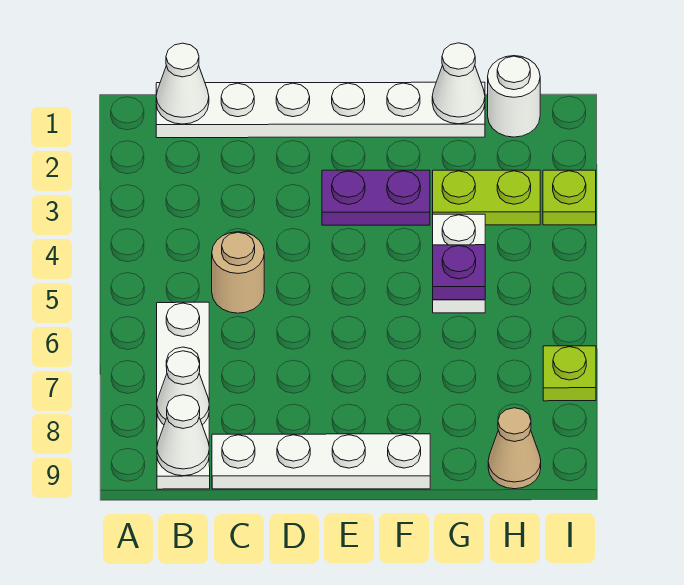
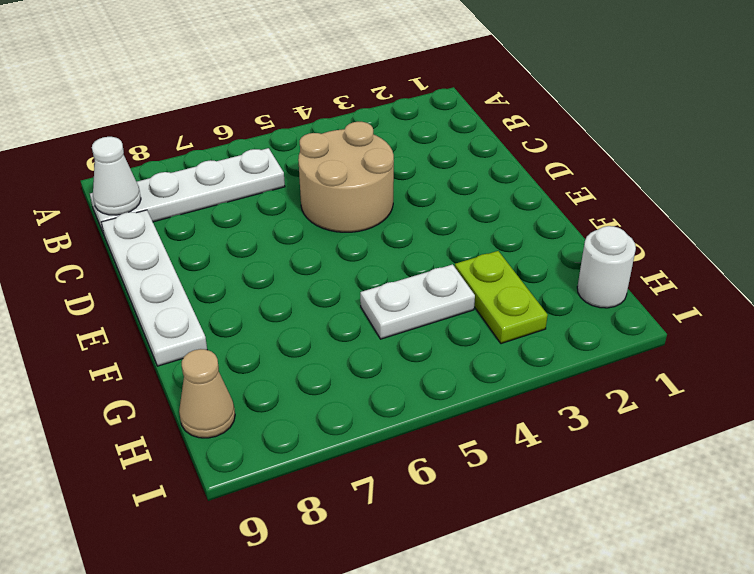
tan 2x2 round brick [298,122,394,232] -> tan 1x1 round brick [212,232,264,313]
none -> white 1x6 plate [156,82,485,138]
none -> purple 1x2 plate [322,170,430,225]
none -> lime 1x1 plate [543,170,596,225]

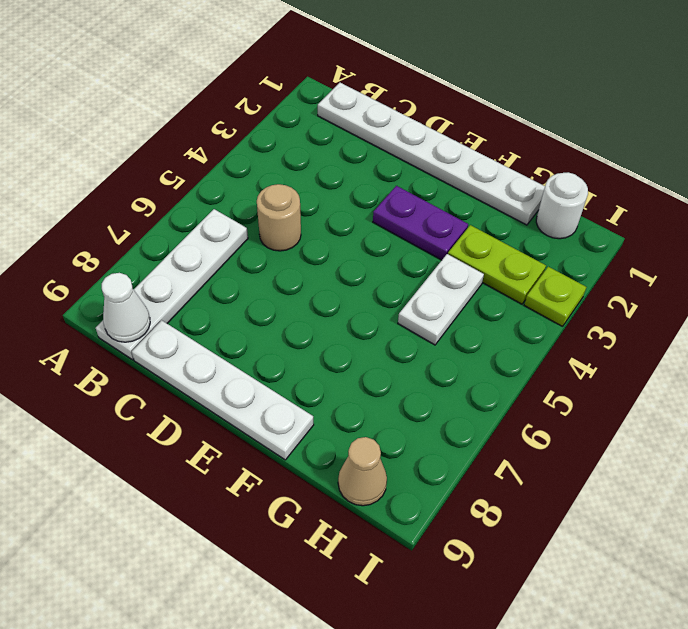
none -> lime 1x1 plate [543,346,596,401]
none -> white 1x1 cone [156,43,209,124]
none -> white 1x1 cone [157,351,209,425]

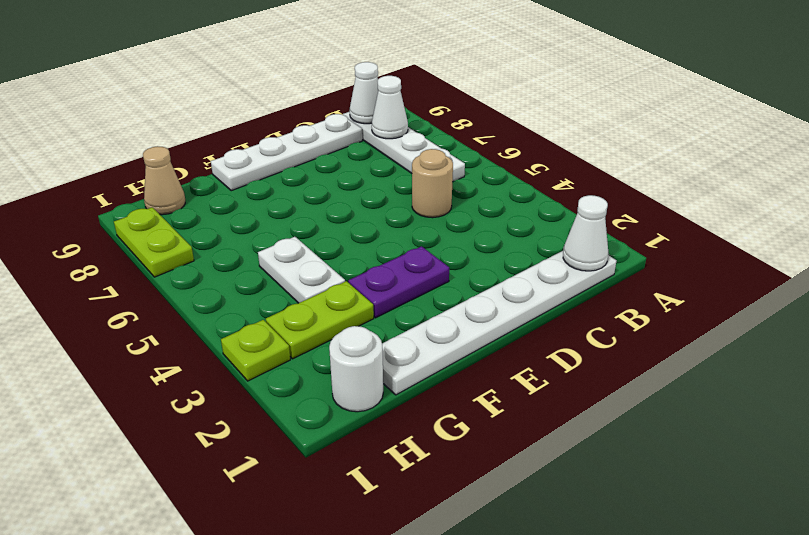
lime 1x2 plate [114,207,194,277] -> lime 1x1 plate [543,346,596,401]
none -> white 1x1 cone [432,43,485,124]
none -> purple 1x1 plate [433,245,485,300]

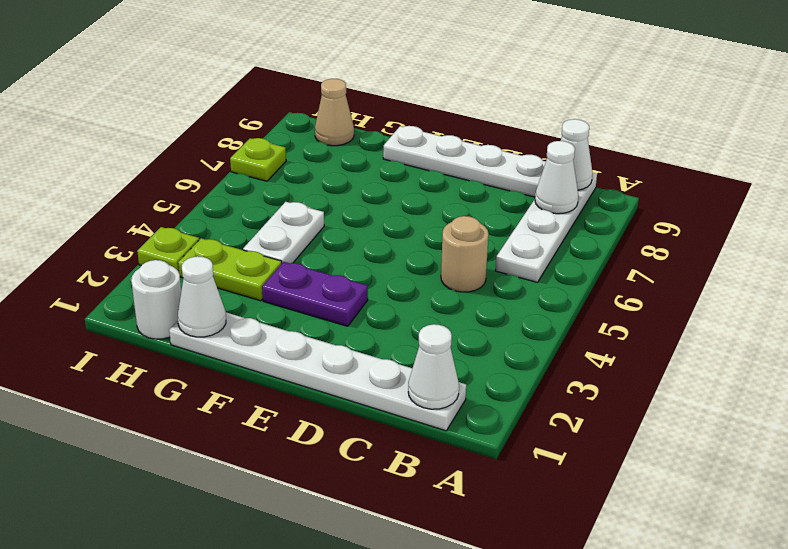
none -> purple 1x1 plate [433,245,485,300]

